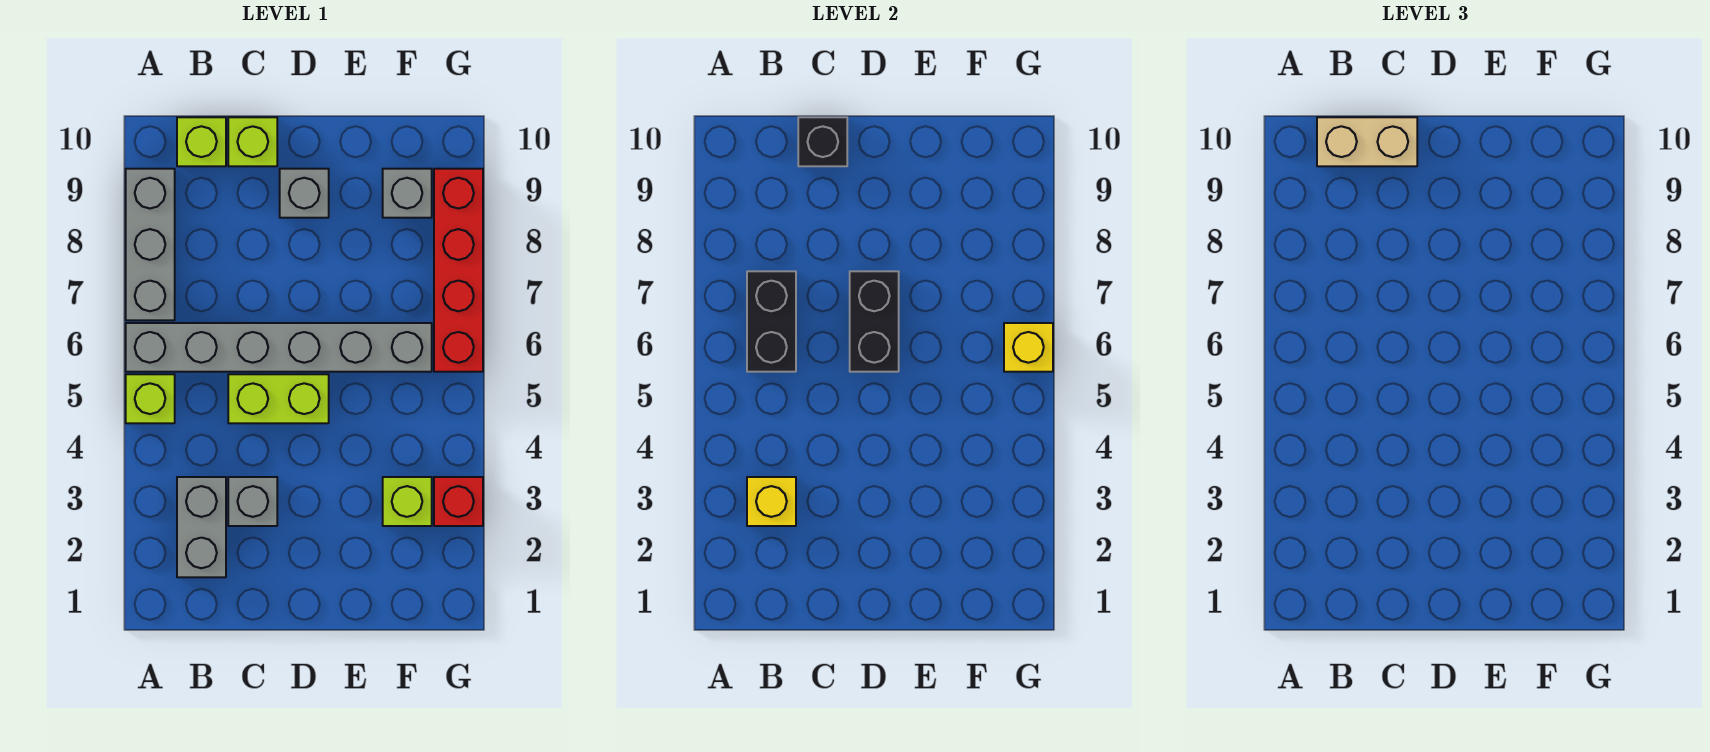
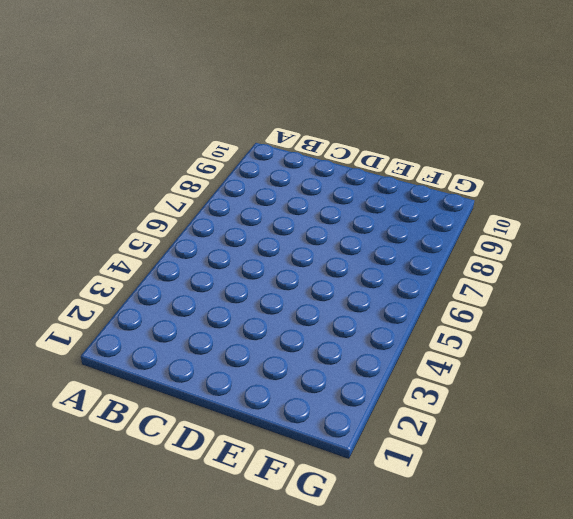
none -> lime 1x1 brick [126,374,175,423]
none -> grey 1x6 brick [126,323,432,372]
none -> grey 1x3 brick [126,169,175,320]

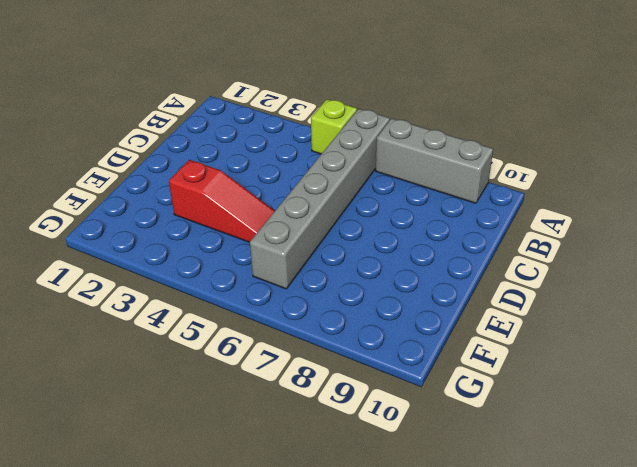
red 1x3 slope [169,160,275,242] -> none
none -> grey 1x2 brick [177,477,226,577]
none -> lime 1x1 brick [177,117,226,166]
none -> grey 1x1 brick [228,477,277,526]

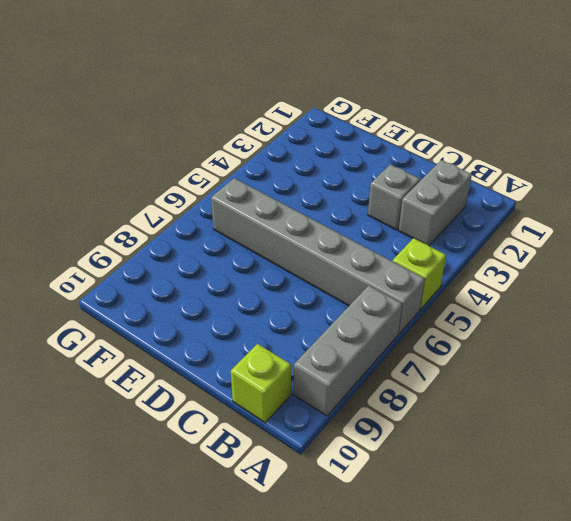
none -> lime 1x2 brick [228,374,329,423]
none -> lime 1x1 brick [228,117,277,166]
none -> grey 1x1 brick [280,169,329,218]

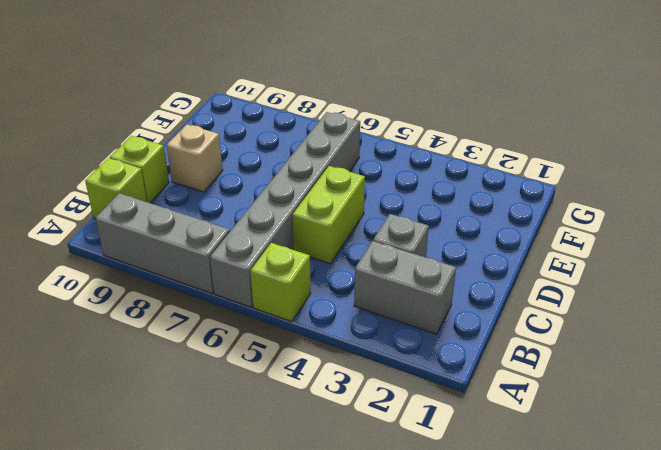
tan 1x1 brick [167,124,223,192] -> grey 1x1 brick [280,169,329,218]
none -> lime 1x1 brick [383,477,432,526]
none -> grey 1x1 brick [383,169,432,218]
none -> red 1x1 brick [434,477,483,526]

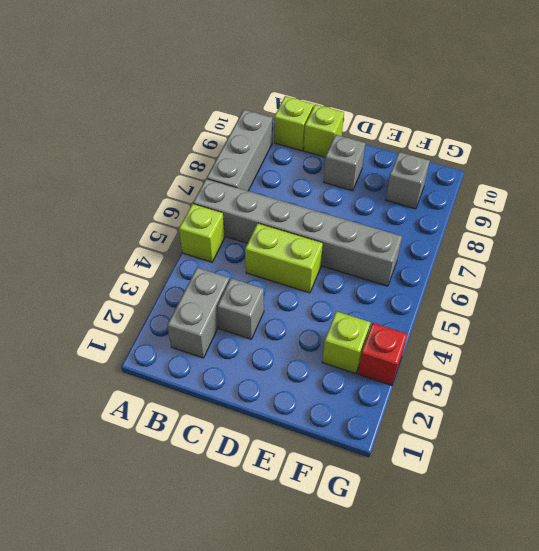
none -> red 1x4 brick [434,169,483,372]
none -> yellow 1x1 brick [747,477,796,526]
none -> black 1x2 brick [747,271,796,372]

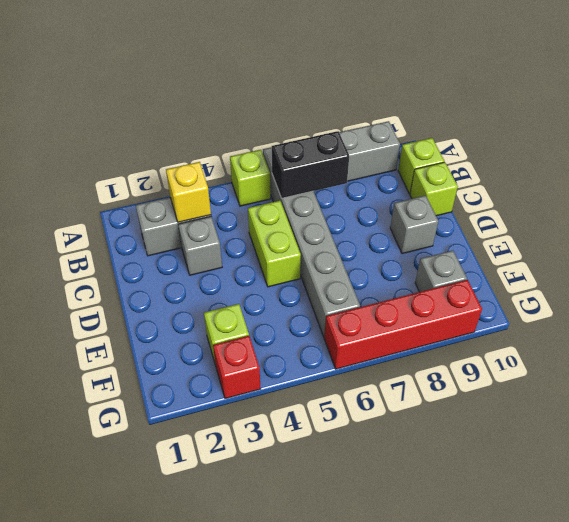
none -> black 1x1 brick [798,117,847,166]
none -> black 1x2 brick [850,271,899,372]
none -> yellow 1x1 brick [1004,323,1053,372]

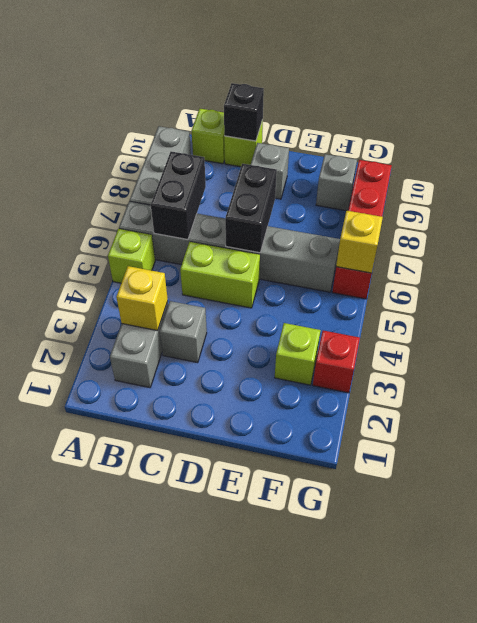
none -> tan 1x2 brick [1317,117,1417,166]

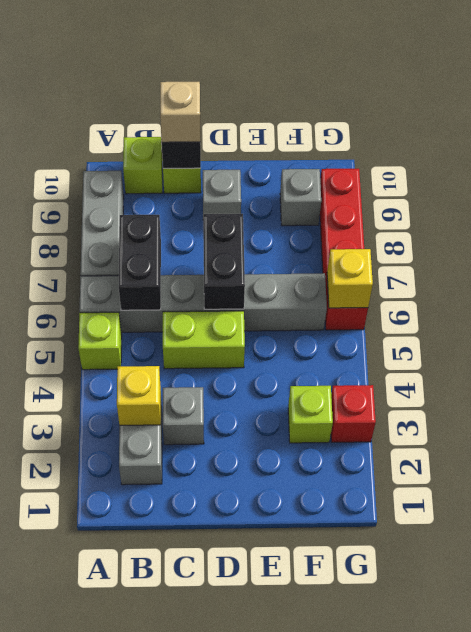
tan 1x1 brick [160,82,200,142] -> tan 1x2 brick [1317,117,1417,166]

